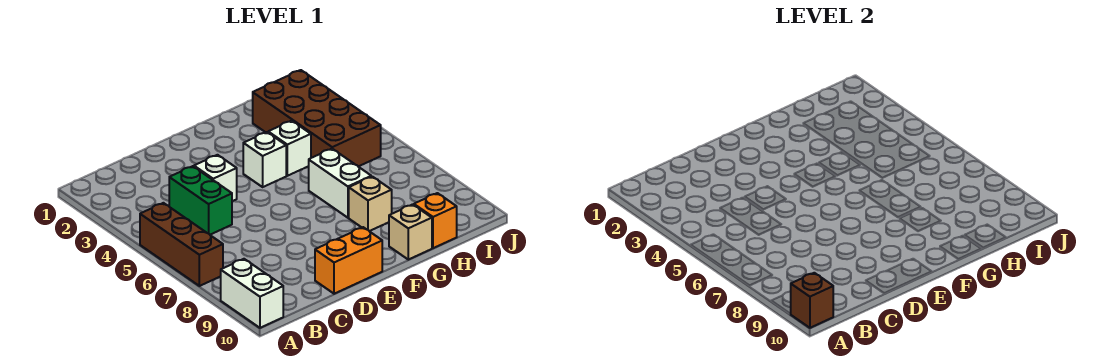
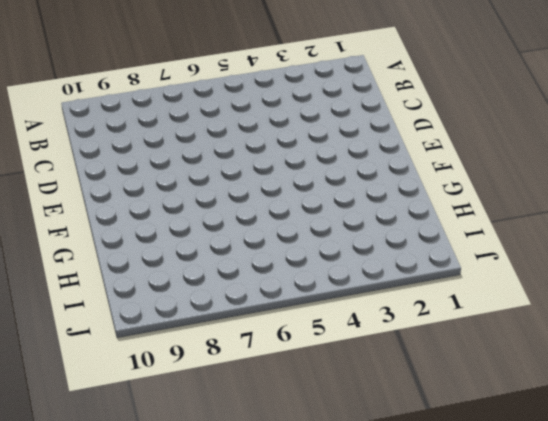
none -> brown 1x3 brick [140,203,223,286]
none -> white 1x2 brick [221,259,283,328]
none -> green 1x2 brick [169,166,232,235]

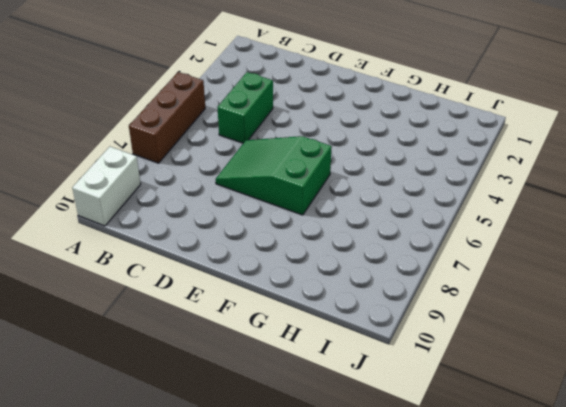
green 2x3 slope [216,136,332,215] -> none
none -> white 1x1 brick [194,155,237,201]
none -> orange 1x2 brick [315,227,382,294]
none -> white 1x1 brick [243,132,286,187]

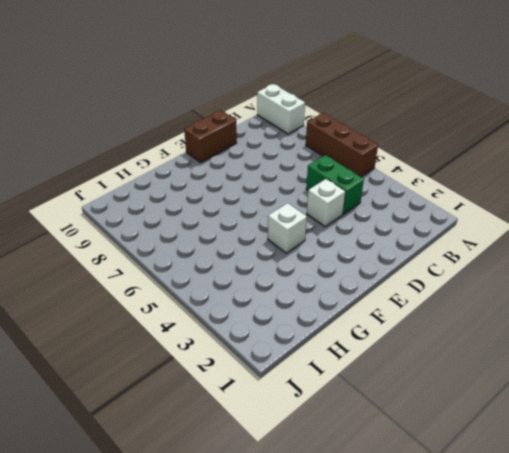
brown 1x2 brick [184,110,237,162] -> orange 1x2 brick [315,227,382,294]
none -> white 1x1 brick [268,121,311,176]
none -> white 1x2 brick [309,149,371,218]
none -> tan 1x1 brick [349,177,392,231]

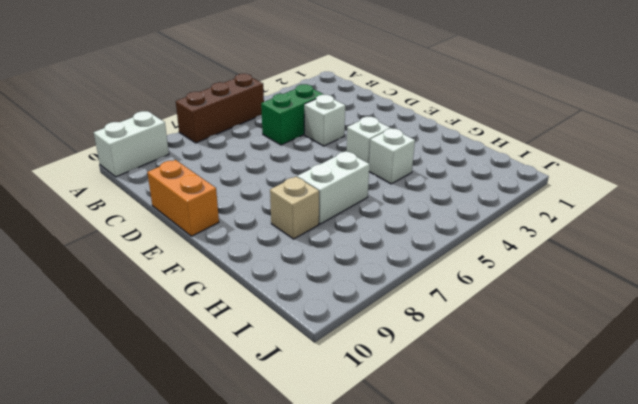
none -> tan 1x1 brick [389,204,432,260]
none -> brown 2x4 brick [253,70,381,166]
none -> orange 1x1 brick [414,193,457,248]

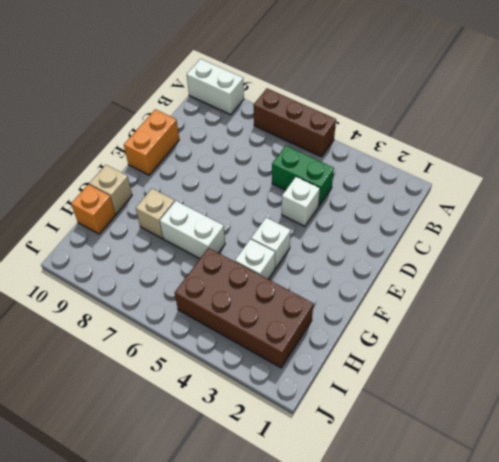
none -> brown 1x1 brick [791,273,833,328]

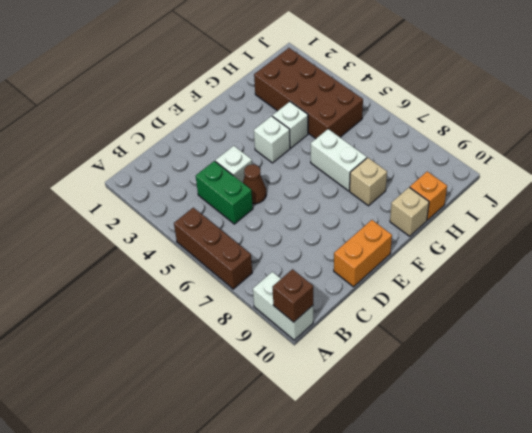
brown 1x1 cone [243,164,266,204] -> none

